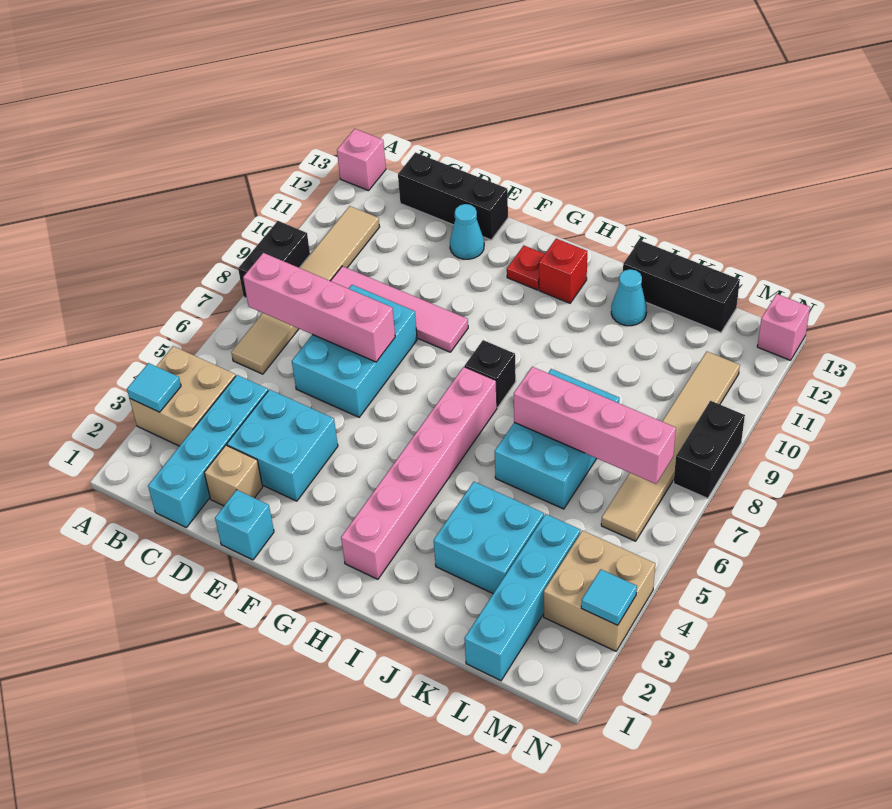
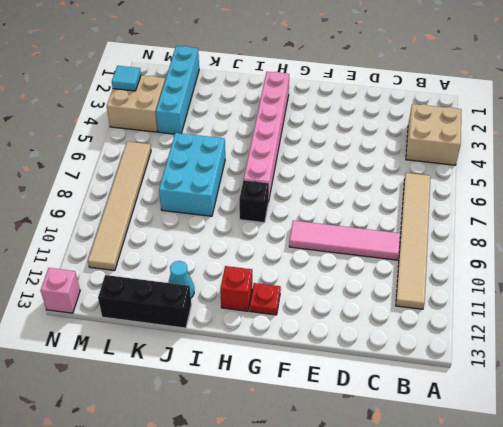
none -> black 1x2 brick [238,221,310,298]
none -> pink 1x1 brick [337,129,386,191]
none -> cyan 1x4 brick [148,375,268,527]

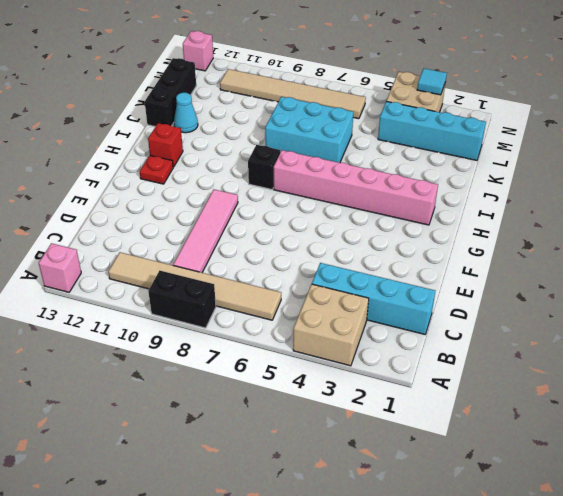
none -> black 1x3 brick [398,152,508,240]
none -> tan 1x1 brick [204,445,263,506]
none -> cyan 2x2 brick [227,390,338,501]

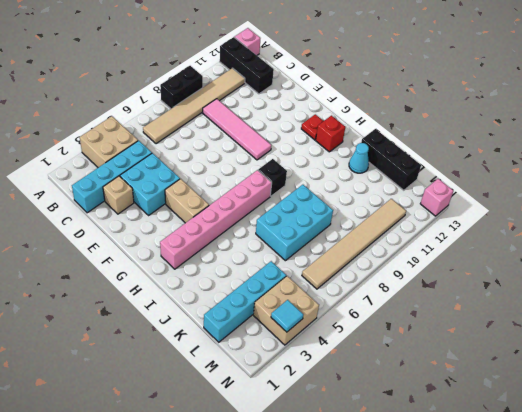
black 1x3 brick [220,37,274,94] -> black 1x3 brick moved to [398,152,508,240]
tan 1x2 brick [165,179,209,223] -> none
none -> cyan 2x3 brick [292,285,417,417]
none -> cyan 1x1 brick [215,490,274,560]
none -> cyan 1x1 cone [450,204,484,259]

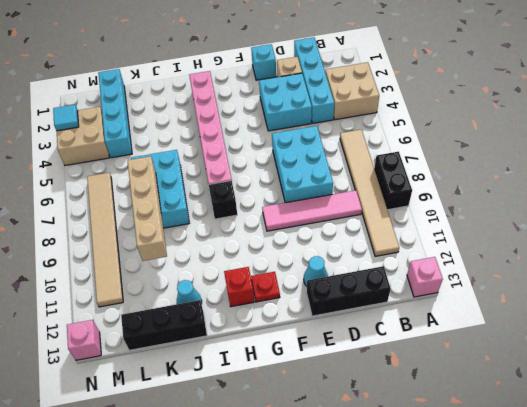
tan 1x4 brick [127,156,167,261] -> pink 1x4 brick [514,367,676,484]
none -> cyan 2x2 brick [434,482,544,594]
none -> black 1x2 brick [674,401,745,498]
none -> cyan 1x1 tile [127,363,181,412]

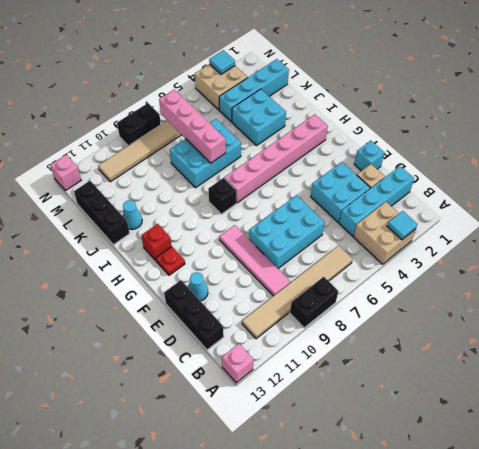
none -> pink 1x4 brick [243,253,395,362]

